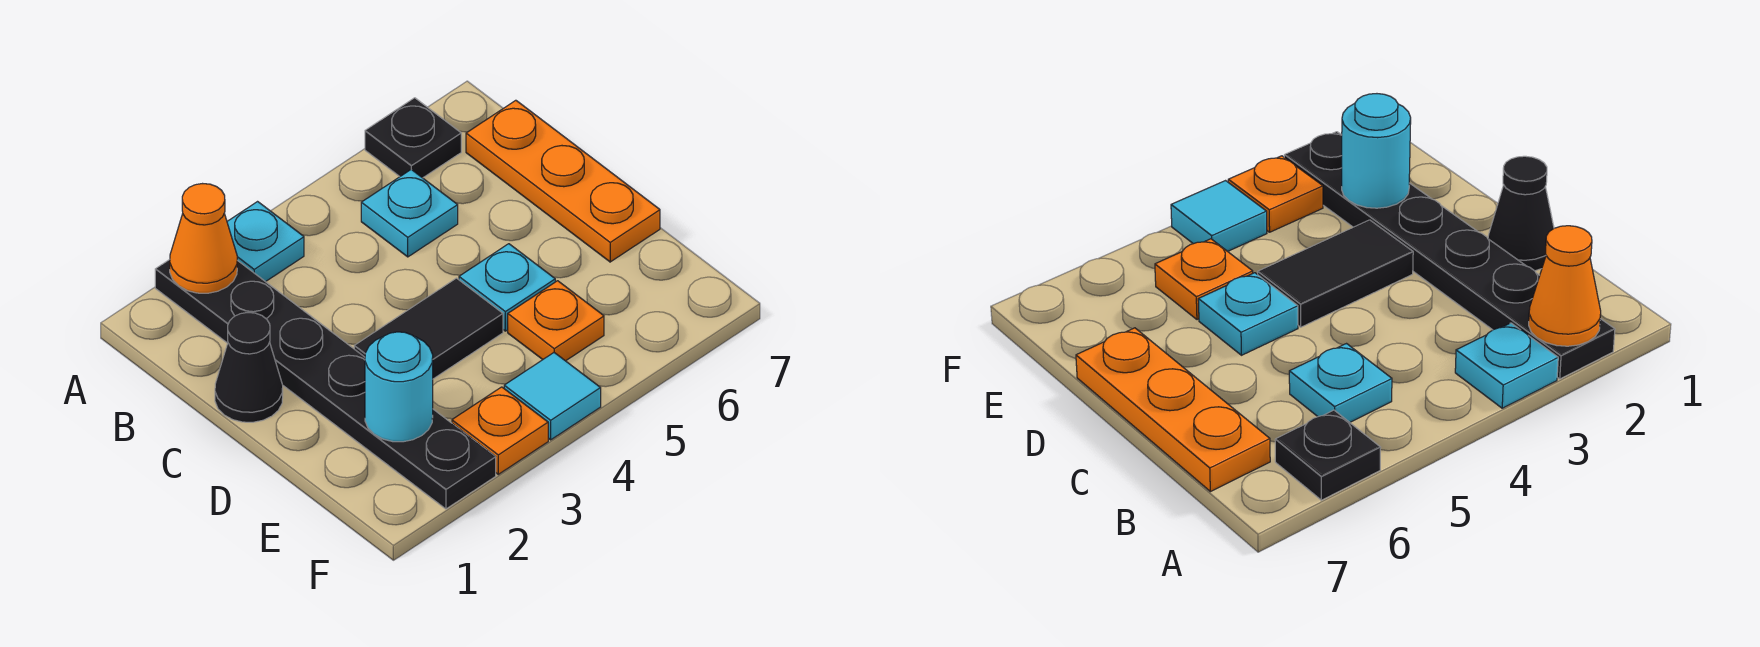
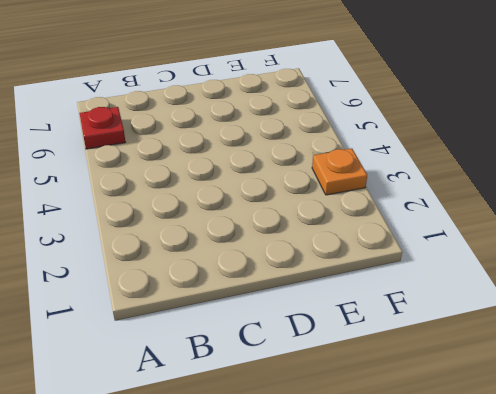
red 1x1 plate [79,107,125,149] -> black 1x1 plate [365,98,461,178]
none -> black 1x6 plate [155,260,496,509]
none -> cyan 1x1 plate [227,202,304,282]
none -> cyan 1x1 plate [361,170,458,257]

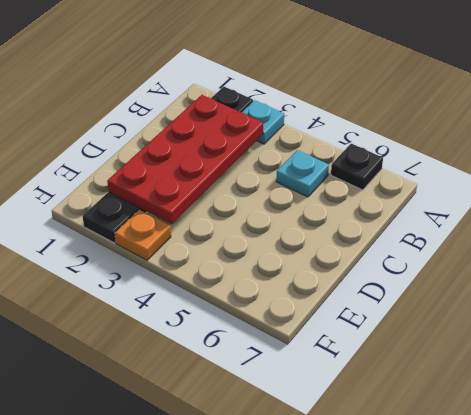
red 2x4 plate [107,95,263,224] -> cyan 1x1 round brick [365,332,433,442]
none -> orange 1x3 plate [466,100,660,262]
none -> black 1x1 cone [215,313,283,422]
none -> black 1x2 tile [354,278,503,379]

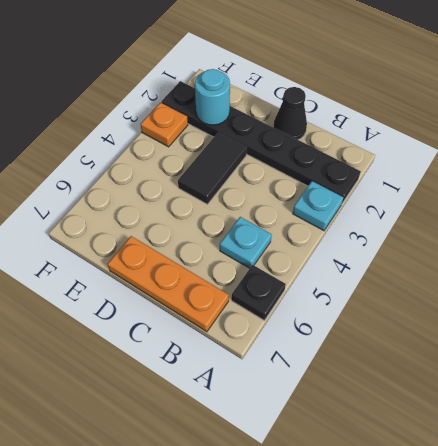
none -> cyan 1x1 plate [459,244,555,331]
none -> orange 1x1 plate [508,281,604,361]
none -> cyan 1x1 tile [504,353,601,440]

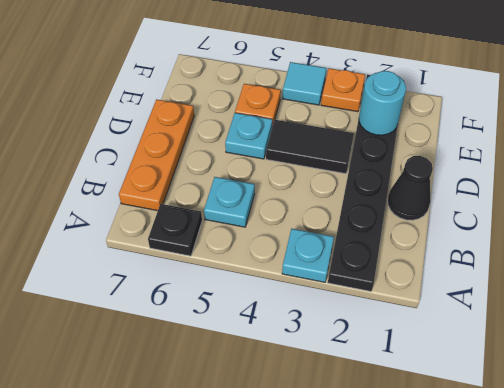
none -> orange 1x1 cone [170,184,237,293]

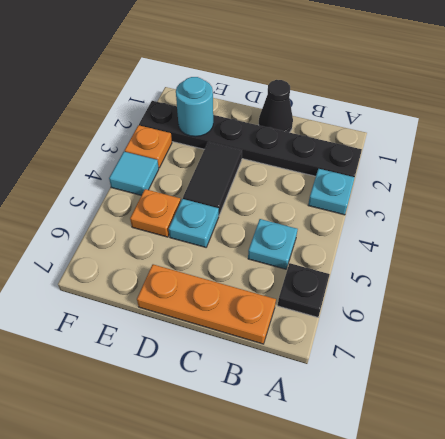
none -> orange 1x1 cone [170,184,237,293]

